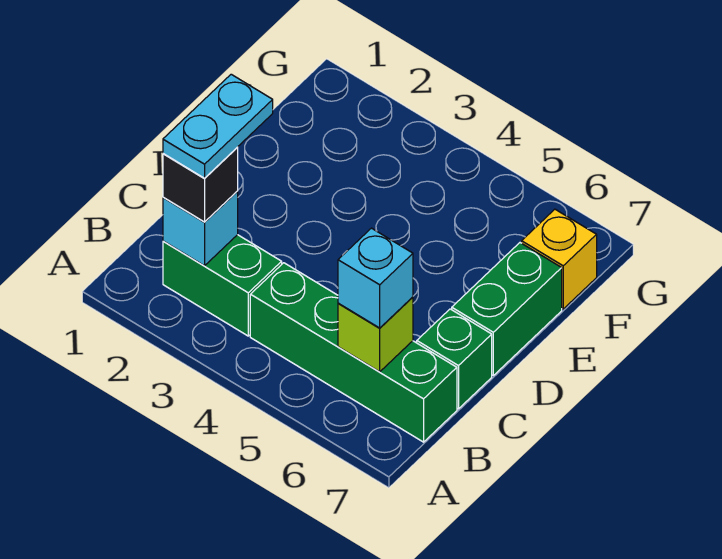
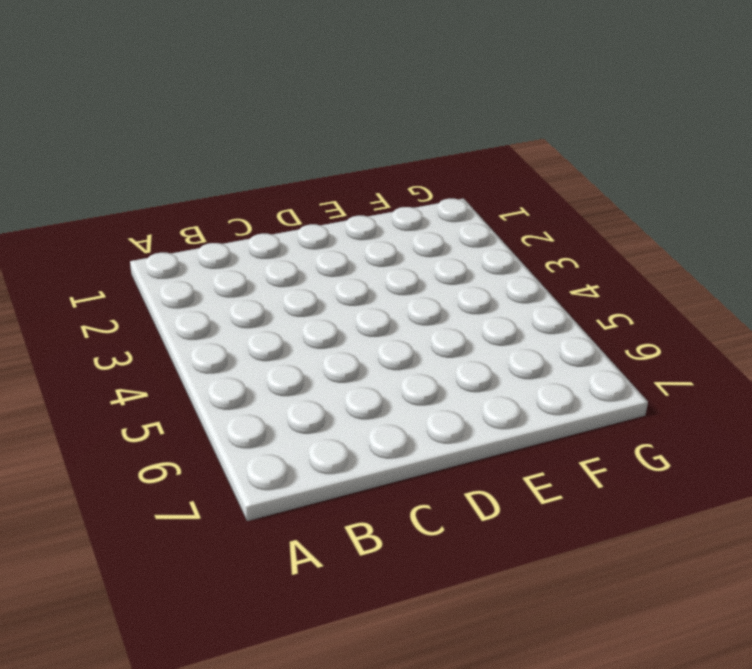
none -> green 1x2 brick [163,235,282,336]
none -> green 1x4 brick [250,263,457,442]

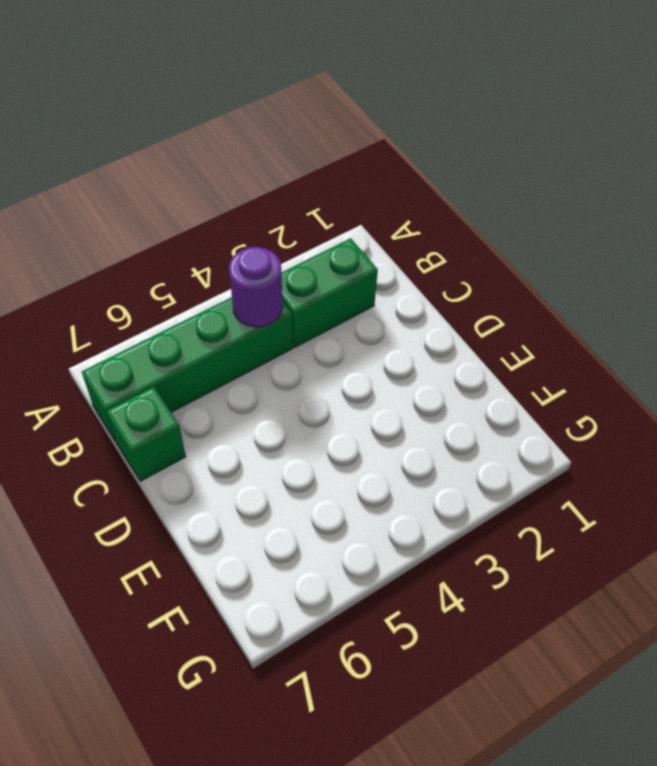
purple 1x1 round brick [229,247,283,327] -> none
none -> green 1x2 brick [452,243,562,375]
none -> yellow 1x1 brick [522,209,597,309]

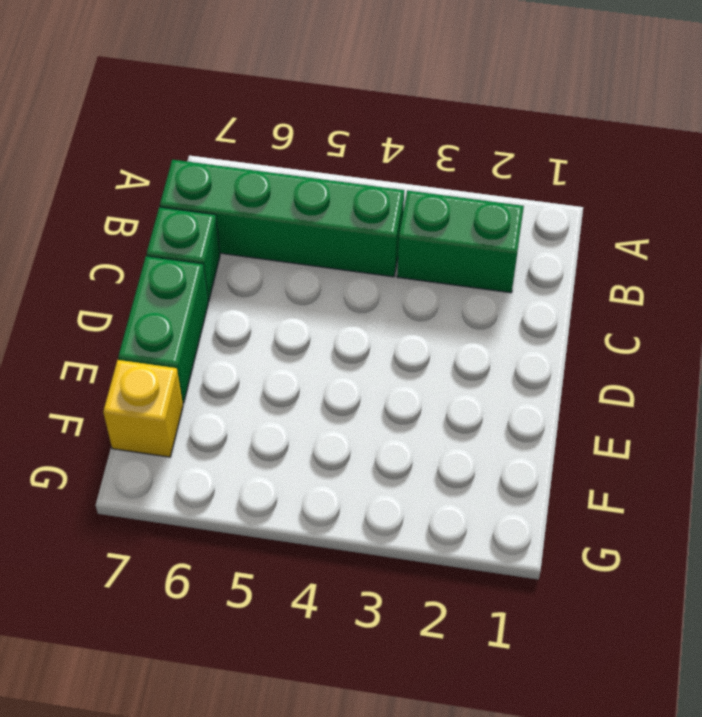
none -> cyan 1x1 brick [163,191,238,266]
none -> lime 1x1 brick [338,297,413,372]

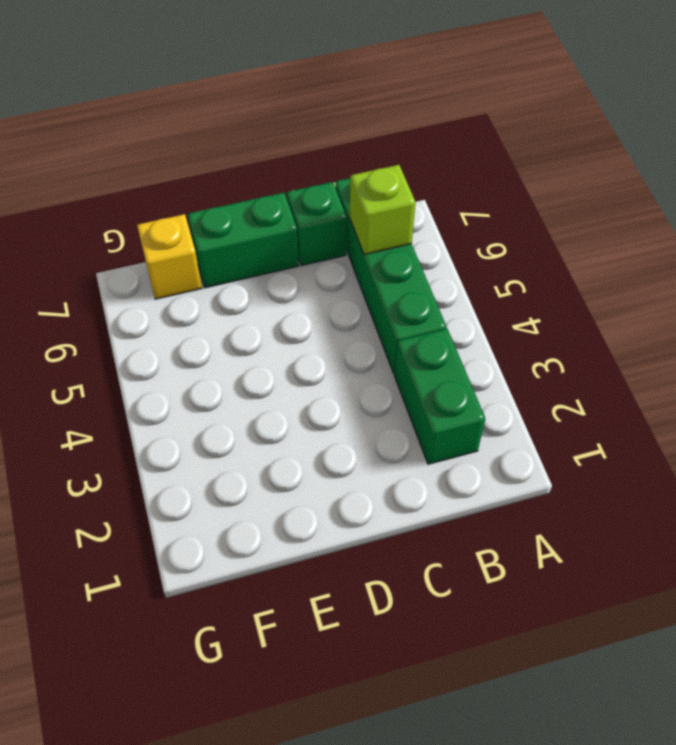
none -> cyan 1x1 brick [163,191,238,266]
none -> black 1x1 brick [163,147,238,222]

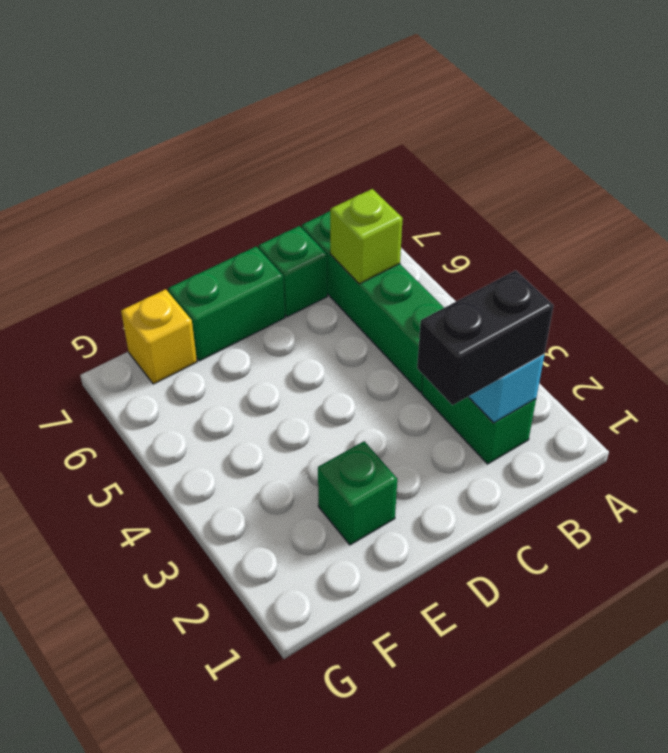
black 1x2 brick [417,270,554,405] -> black 1x1 brick [163,147,238,222]
green 1x1 brick [318,441,397,545] -> none
none -> cyan 1x1 brick [338,228,413,328]
none -> cyan 1x2 plate [163,74,273,178]

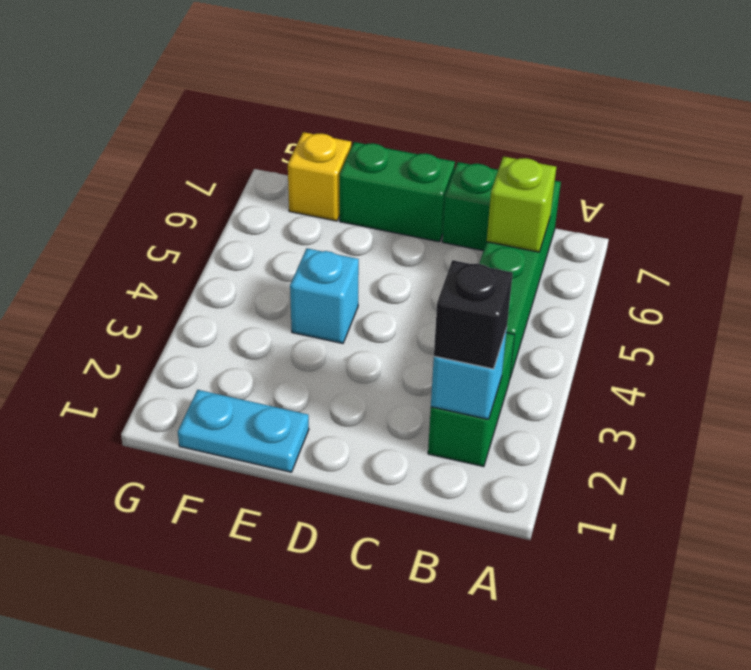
cyan 1x2 plate [178,390,309,472] -> cyan 1x2 plate moved to [163,74,273,178]
cyan 1x1 brick [290,248,359,343] -> cyan 1x1 brick moved to [338,228,413,328]

